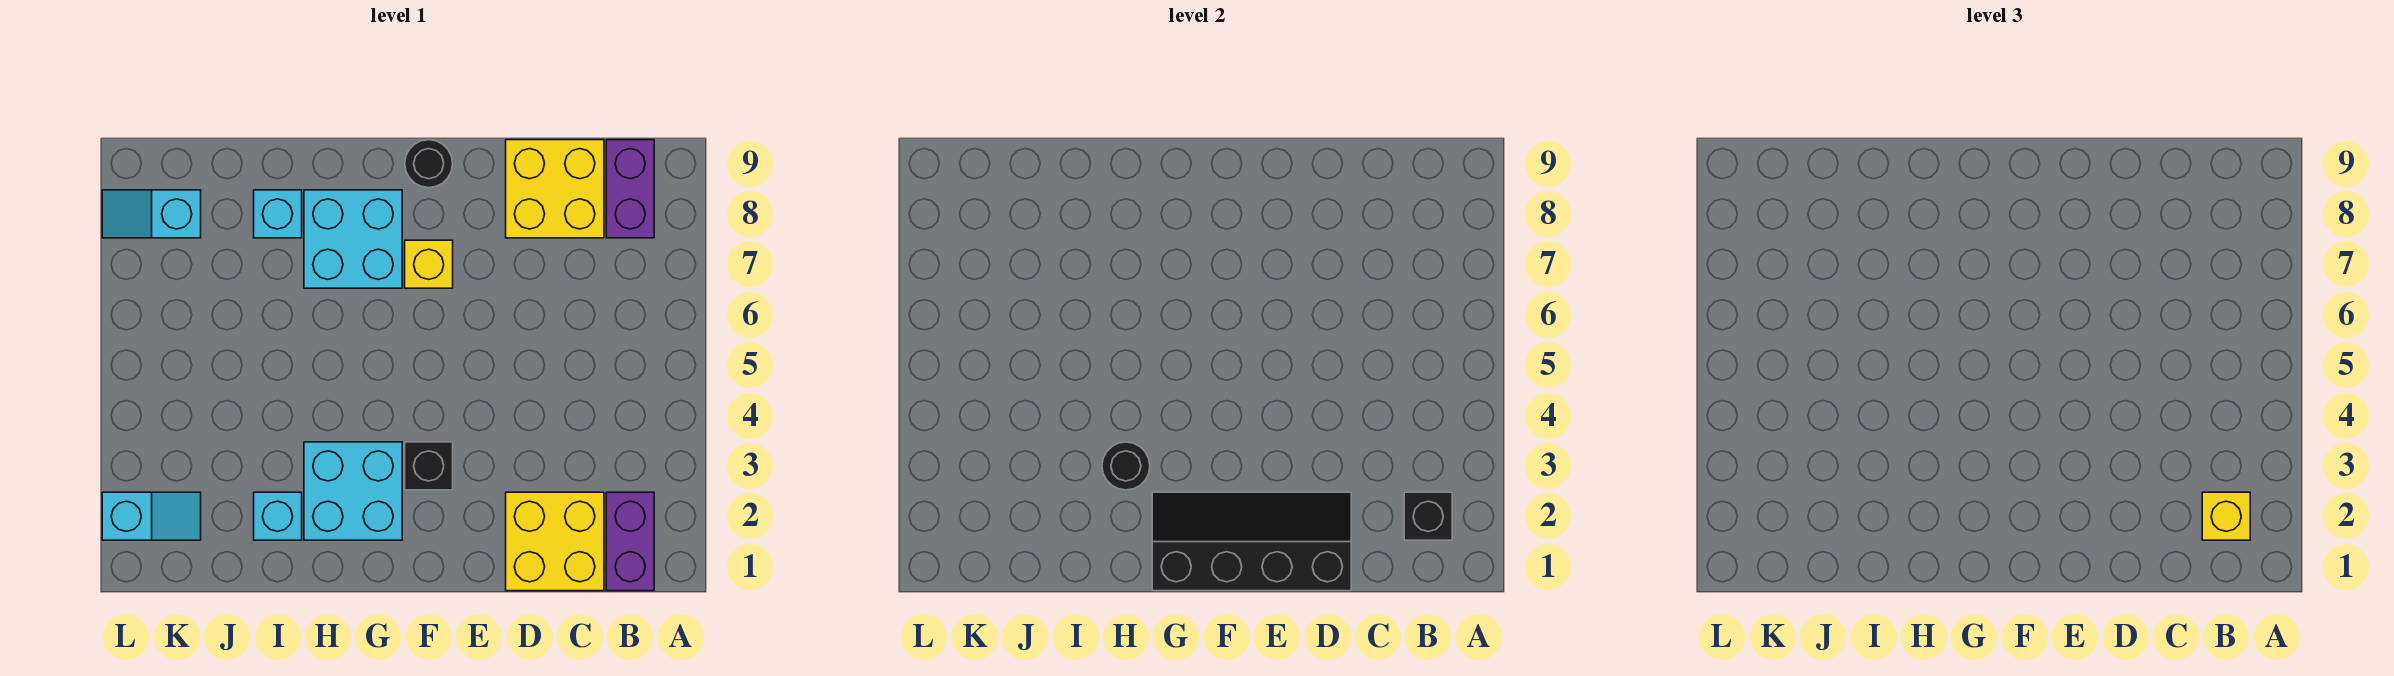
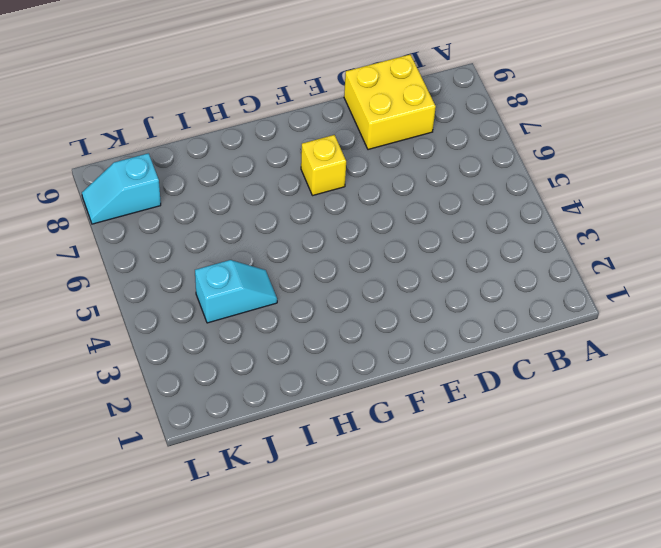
cyan 1x2 slope [195,260,277,323] -> cyan 1x2 slope moved to [102,492,201,540]
none -> purple 1x2 brick [606,492,654,591]
none -> purple 1x2 brick [606,140,654,238]
none -> yellow 2x2 brick [506,492,604,591]

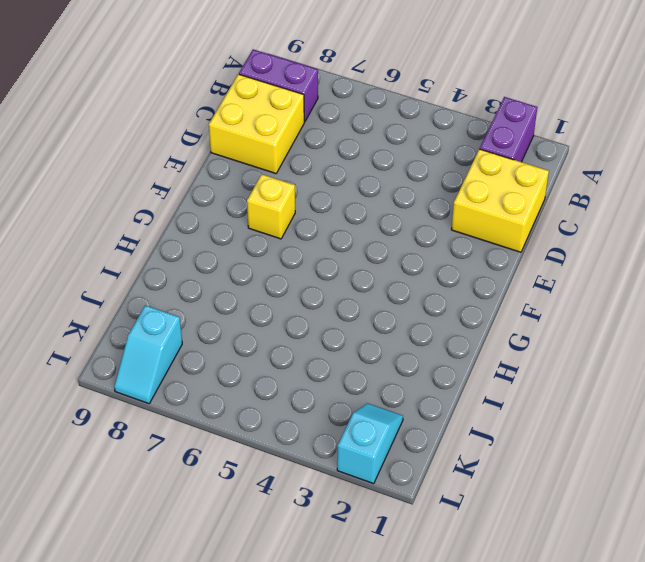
purple 1x2 brick [480,97,537,162] -> purple 1x2 brick turned to [606,492,654,591]
none -> black 1x1 brick [405,442,453,490]
none -> black 1x1 round brick [405,140,453,188]
none -> cyan 2x2 brick [304,442,402,540]

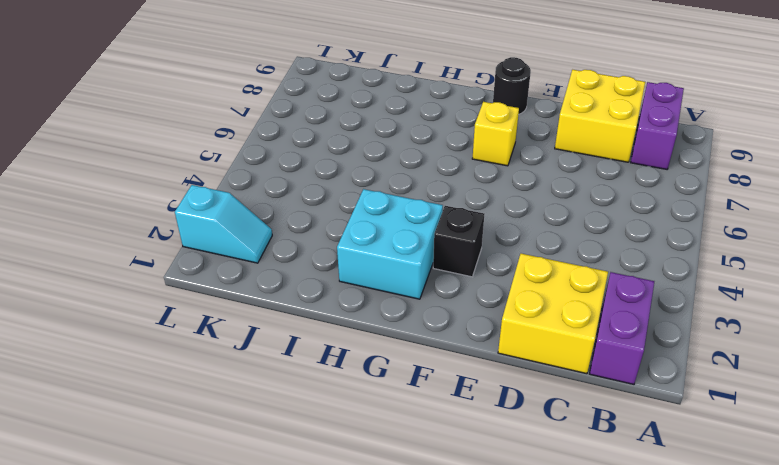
none -> cyan 2x2 brick [304,190,402,288]
none -> cyan 1x1 brick [254,492,302,540]
none -> cyan 1x1 brick [254,190,302,238]

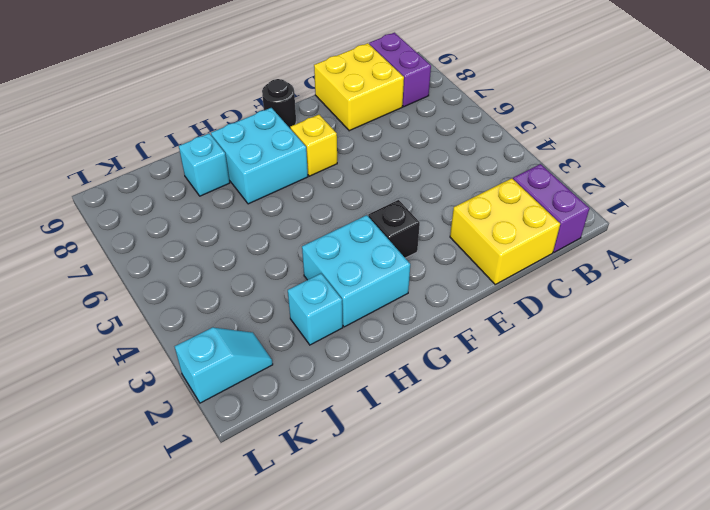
none -> cyan 1x2 slope [102,190,201,238]
none -> black 1x1 brick [1404,492,1452,540]
none -> black 2x4 slope [1152,492,1351,591]

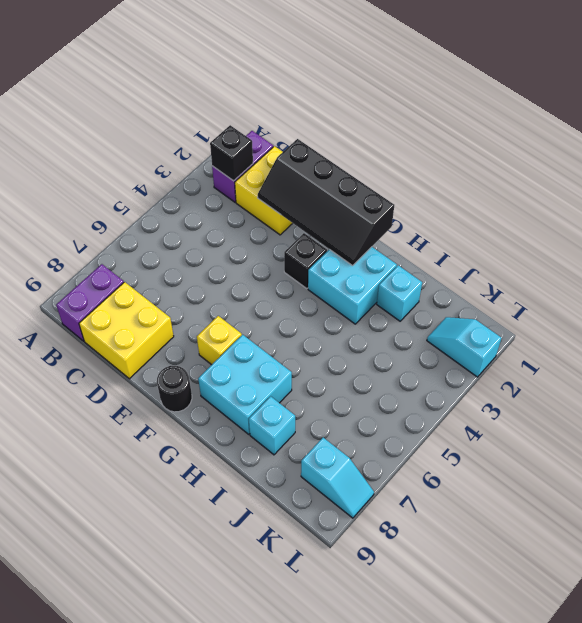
none -> black 1x1 round brick [1102,442,1150,490]
none -> yellow 1x1 brick [2202,492,2250,540]

